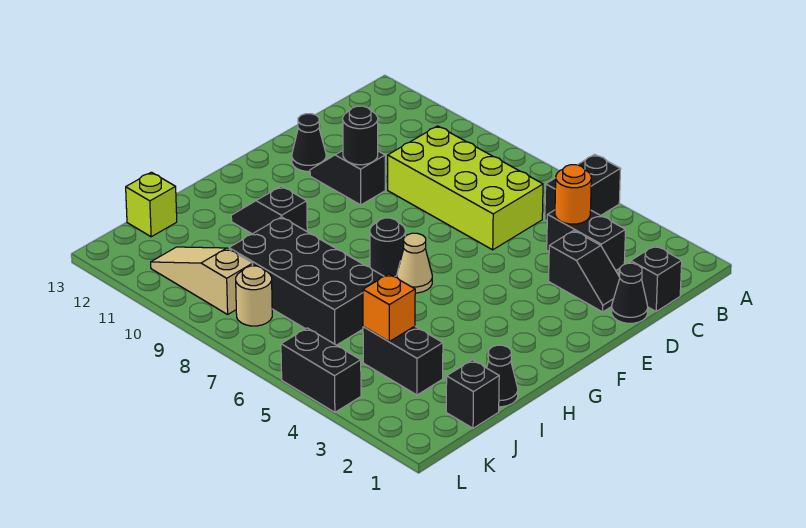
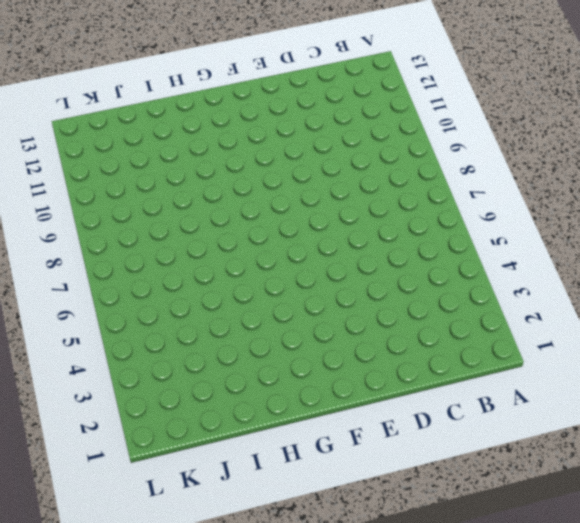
none -> black 1x2 brick [545,154,621,221]
none -> black 1x1 brick [631,246,682,311]
none -> black 1x2 brick [547,210,626,270]

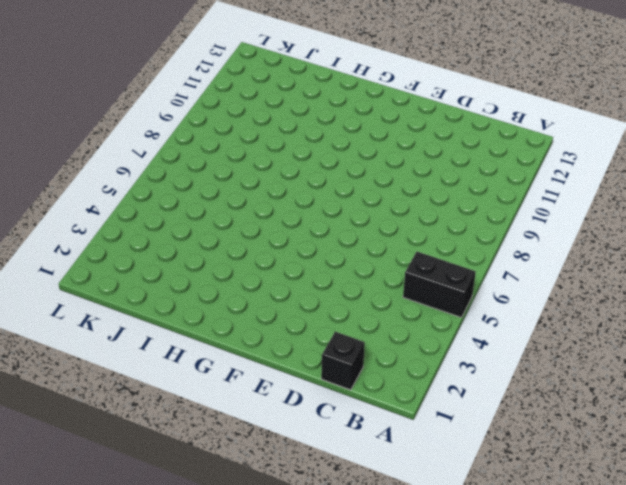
none -> black 1x2 brick [547,210,626,270]
none -> lime 2x4 brick [388,126,543,250]
none -> black 1x1 cone [612,263,648,323]

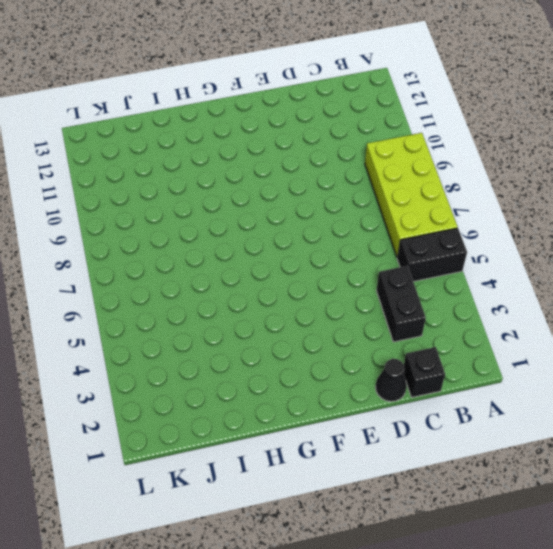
lime 2x4 brick [365,133,458,258] -> lime 2x4 brick moved to [388,126,543,250]
none -> black 1x2 slope [549,231,620,312]
none -> black 1x2 slope [310,151,385,205]
none -> black 1x1 cone [292,114,326,171]

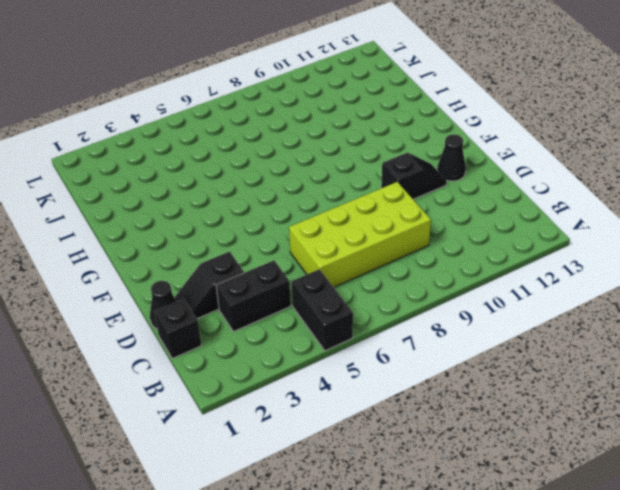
none -> tan 1x1 cone [397,233,432,293]
none -> black 1x1 round brick [370,218,405,277]
none -> black 1x2 slope [231,186,307,234]

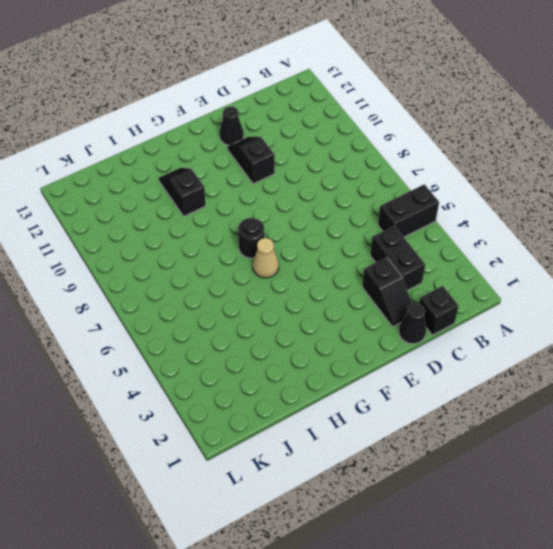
none -> lime 2x4 brick [388,126,543,250]
none -> black 1x1 cone [487,345,518,407]
none -> black 2x4 brick [229,217,384,345]

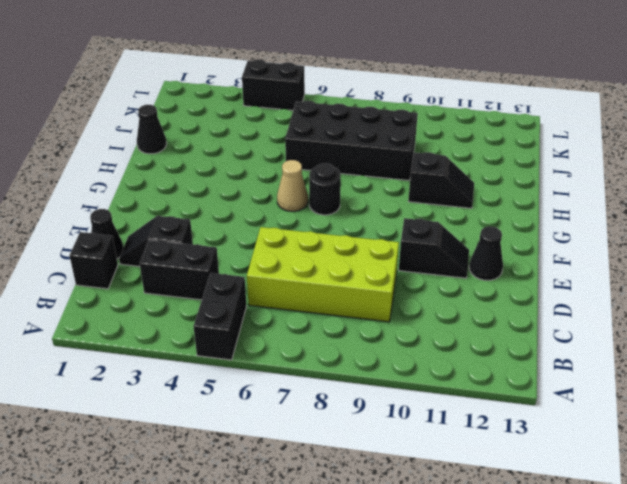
none -> black 1x1 brick [446,360,499,428]
none -> black 1x2 brick [363,326,443,395]
none -> lime 1x1 brick [126,172,177,237]

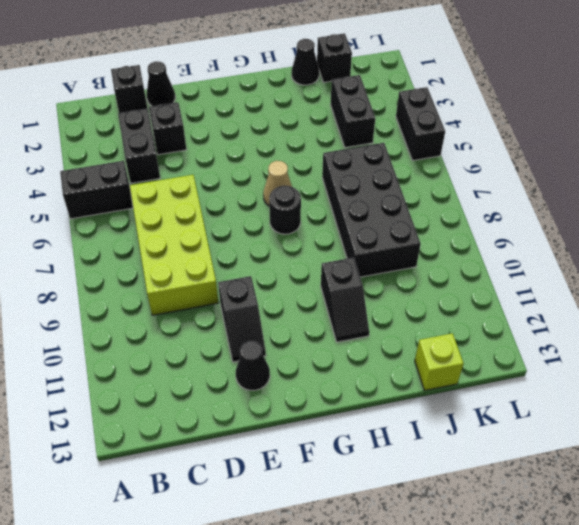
none -> tan 1x1 round brick [236,266,272,326]
none -> tan 1x3 slope [151,247,253,314]
none -> orange 1x1 round brick [555,165,591,224]

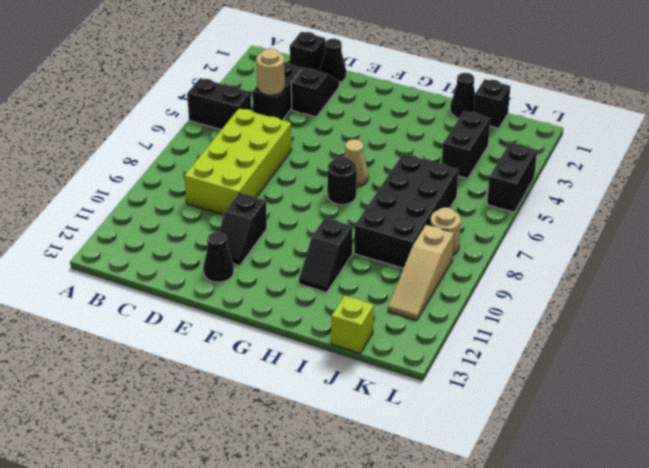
tan 1x1 round brick [256,49,285,95] -> orange 1x1 round brick [555,165,591,224]
none -> black 1x1 round brick [343,106,378,165]
none -> orange 1x1 brick [363,274,415,342]

